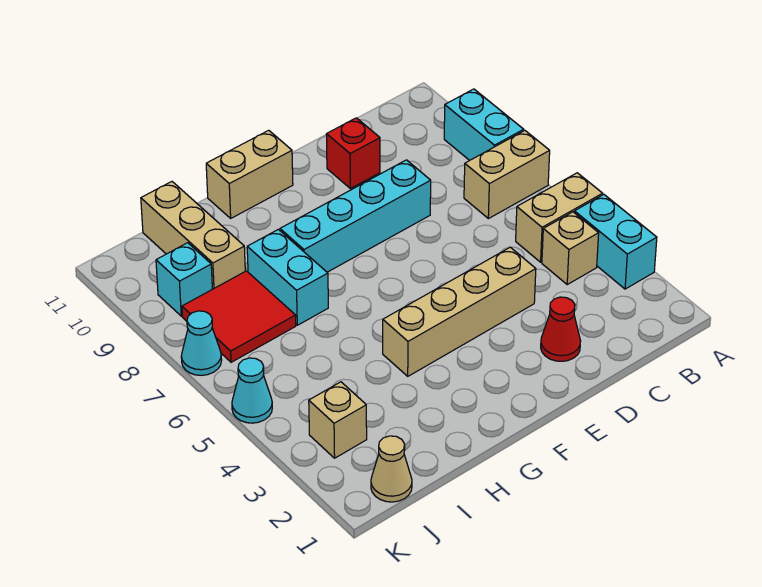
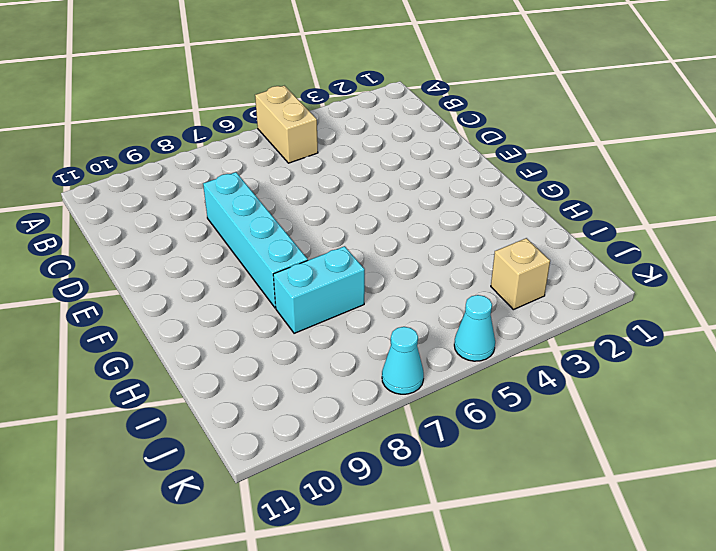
none -> cyan 1x2 brick [574,195,657,289]
none -> tan 1x2 brick [464,131,550,219]
none -> cyan 1x2 brick [444,89,524,160]

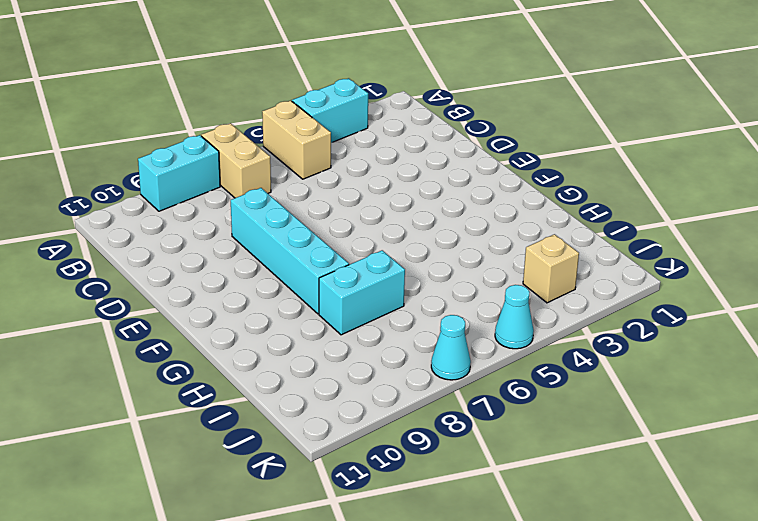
none -> tan 1x1 brick [542,212,599,284]
none -> red 1x1 cone [541,297,580,361]
none -> tan 1x4 brick [383,247,536,376]

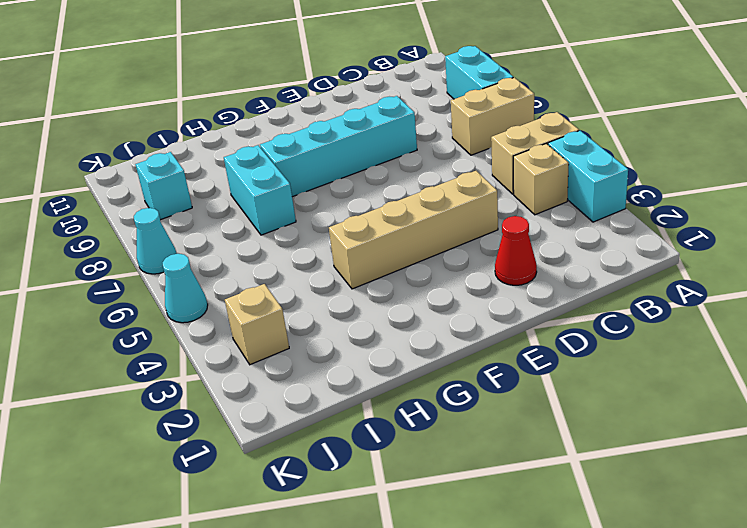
none -> red 1x1 brick [326,118,380,189]
none -> tan 1x2 brick [206,130,293,218]
none -> red 2x2 tile [182,271,296,362]

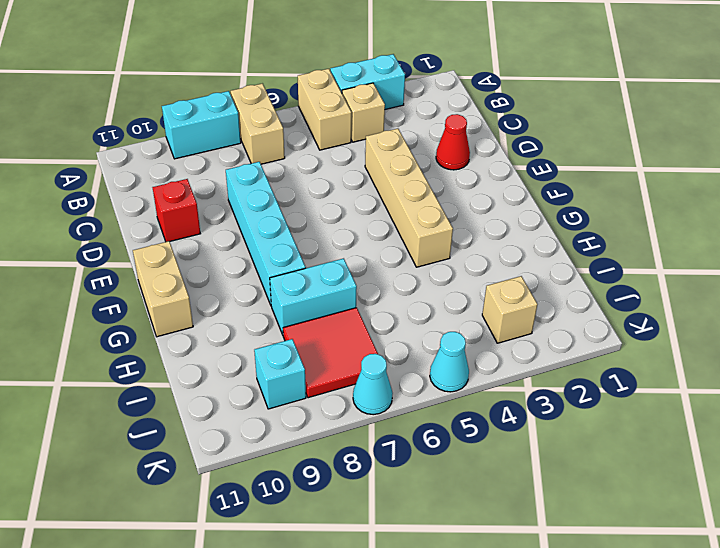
none -> tan 1x3 brick [141,182,245,289]
none -> tan 1x1 cone [371,436,412,502]

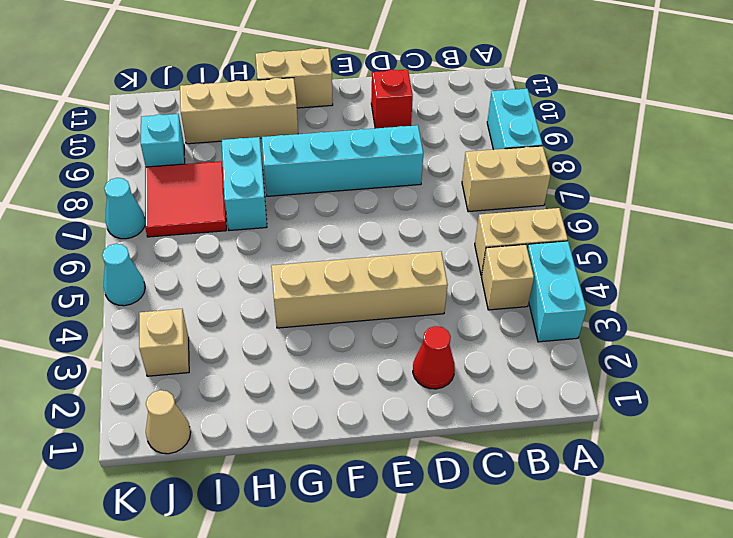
tan 1x3 brick [180,78,298,144] -> tan 1x3 brick turned to [141,182,245,289]

